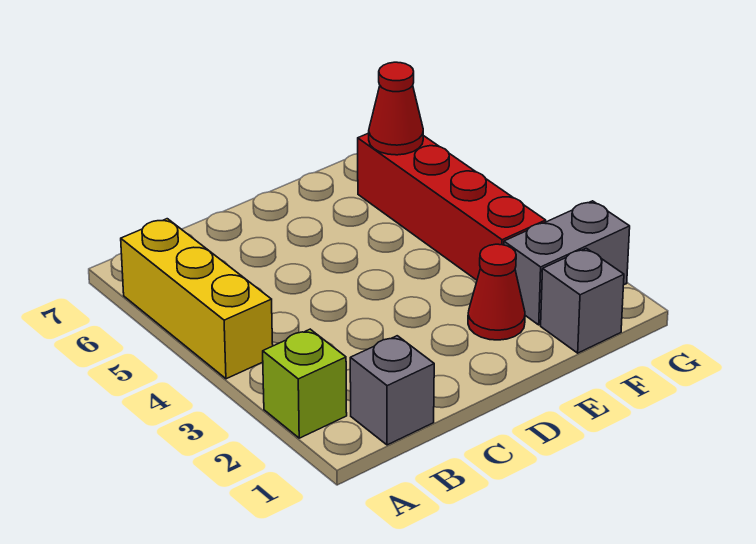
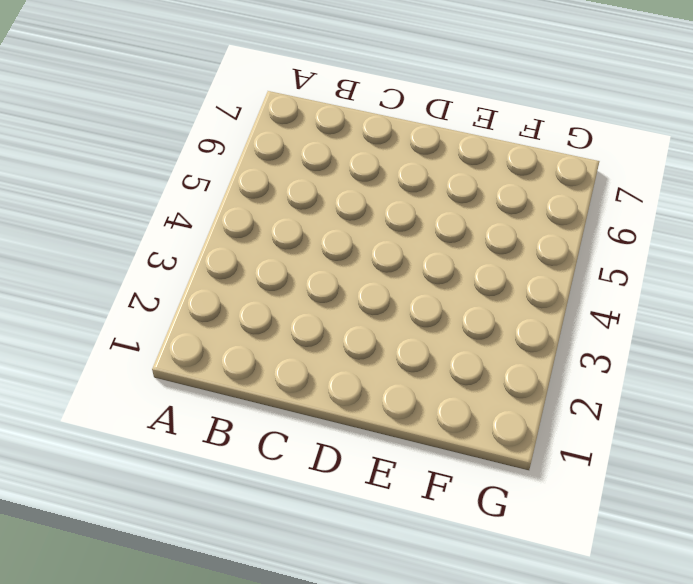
none -> lime 1x1 brick [263,329,347,438]
none -> yellow 1x3 brick [121,219,273,379]

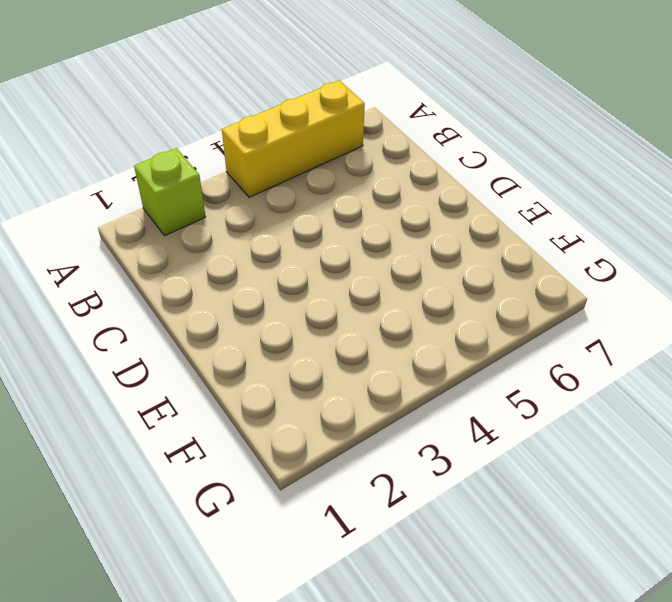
none -> grey 1x1 brick [350,336,434,445]
none -> red 1x1 cone [468,244,525,340]

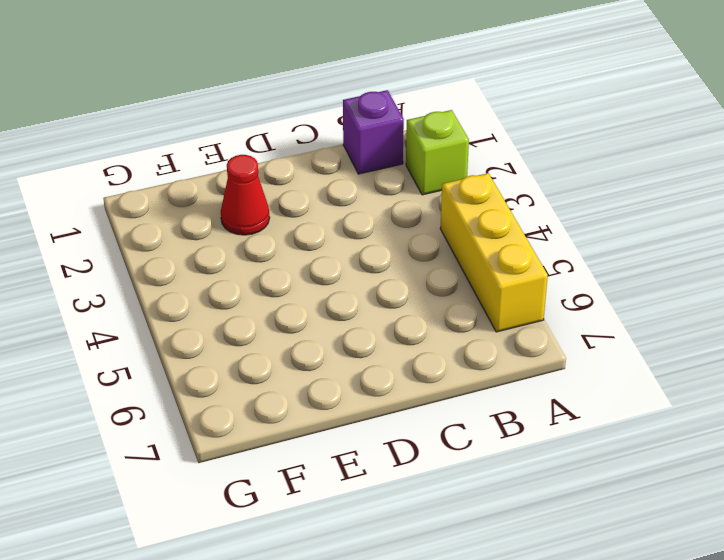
purple 1x1 brick [343,90,404,174] -> grey 1x1 brick [350,336,434,445]
none -> grey 1x1 brick [541,248,624,353]
none -> grey 1x2 brick [504,201,630,325]

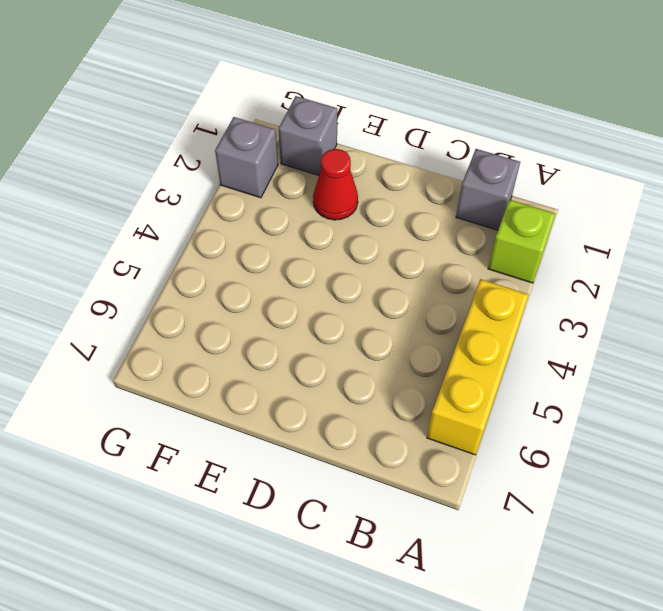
grey 1x1 brick [215,117,278,198] -> grey 1x2 brick [504,201,630,325]
none -> red 1x4 brick [358,133,546,280]
none -> red 1x1 cone [369,62,423,155]

